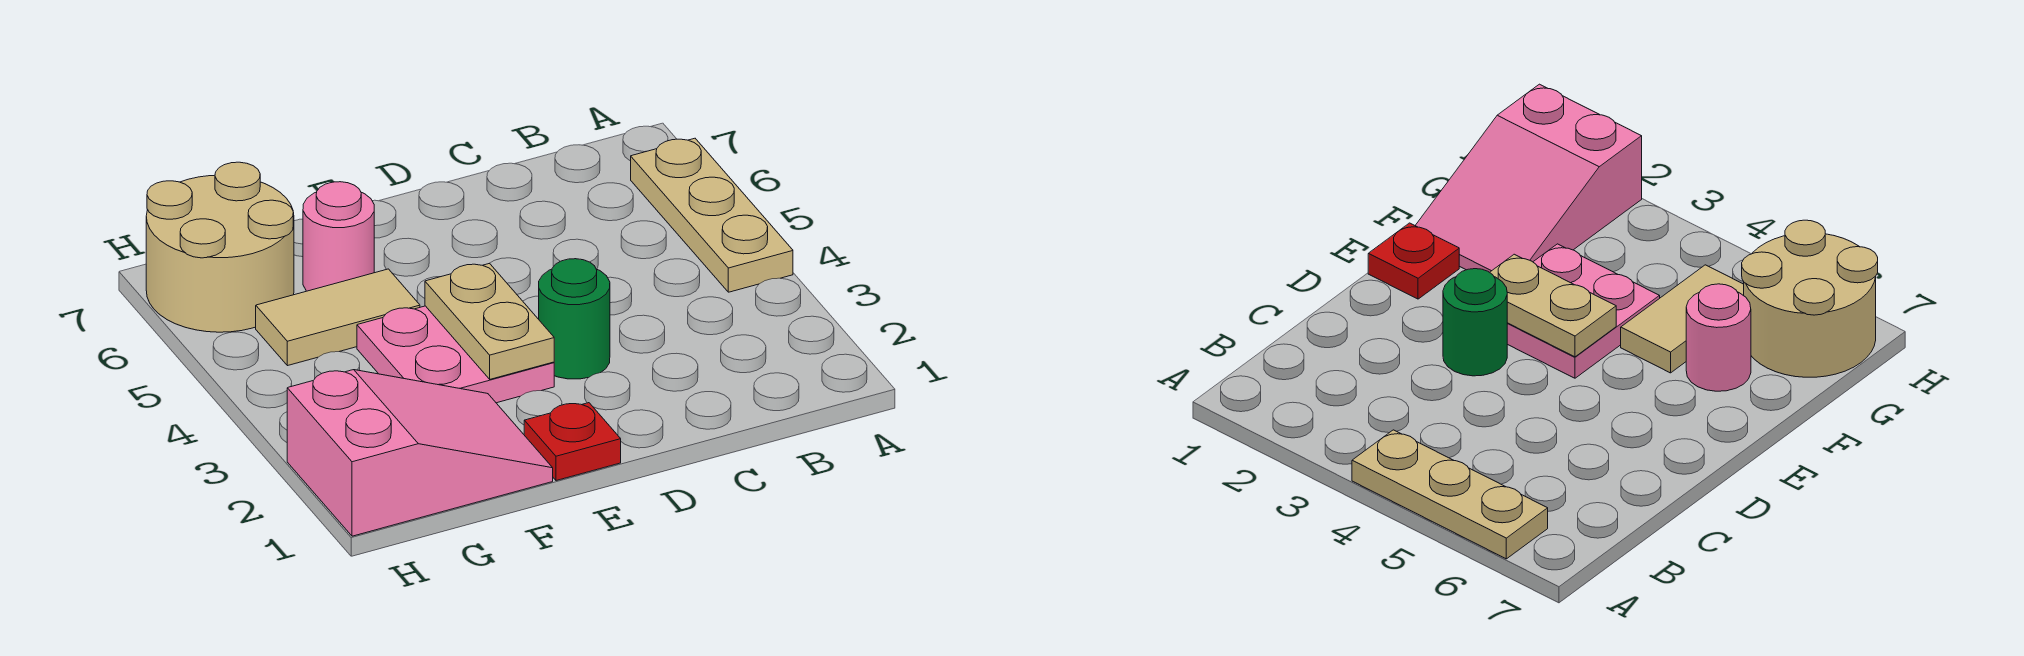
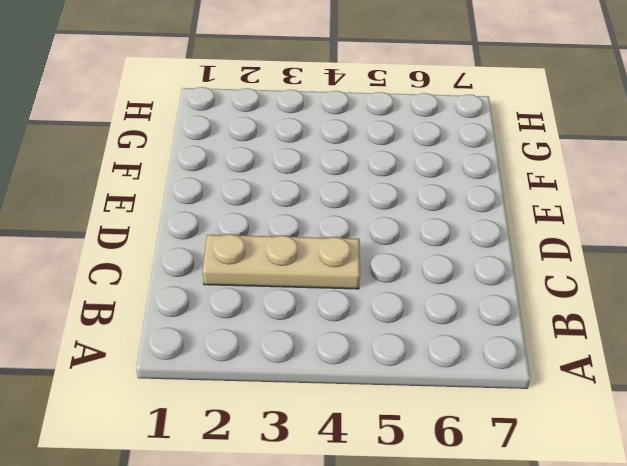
tan 1x3 plate [203,234,360,289] -> tan 1x3 plate moved to [631,138,793,292]
none -> green 1x1 round brick [539,259,610,379]
none -> red 1x1 plate [524,403,621,481]

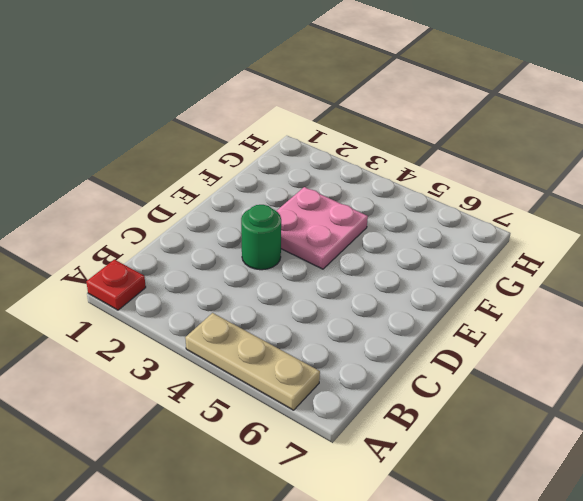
red 1x1 plate [86,260,146,310] -> red 1x1 plate moved to [524,403,621,481]
none -> pink 2x3 slope [287,370,553,536]
none -> tan 1x2 tile [256,269,420,366]

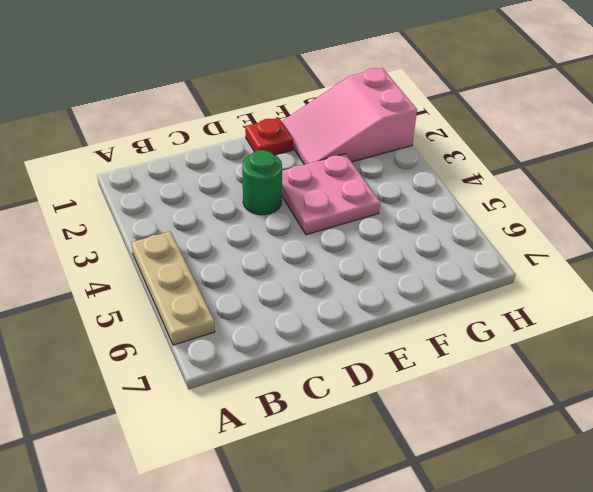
none -> tan 1x2 tile [256,269,420,366]
none -> pink 1x1 round brick [303,182,374,291]

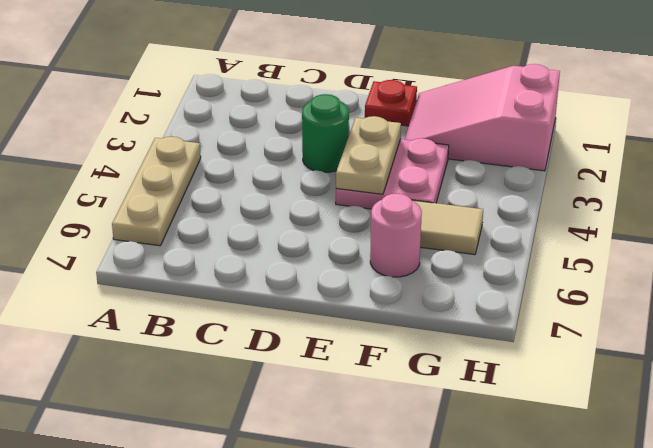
none -> tan 2x2 round brick [146,162,294,332]

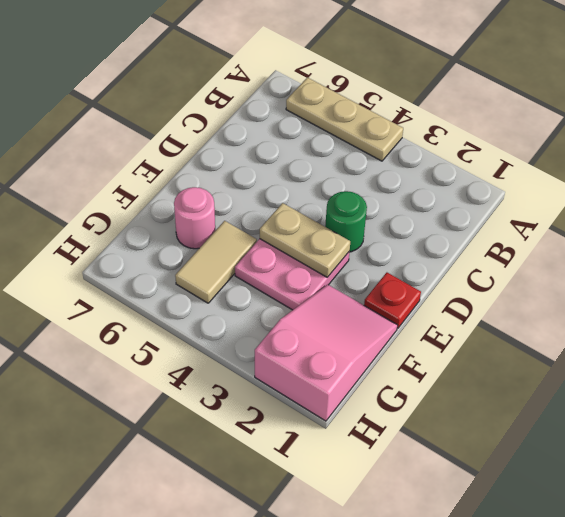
none -> tan 2x2 round brick [146,162,294,332]

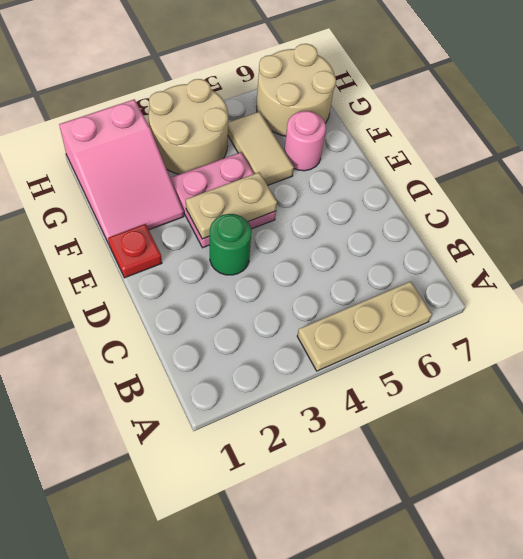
tan 2x2 round brick [149,79,228,174] -> none

